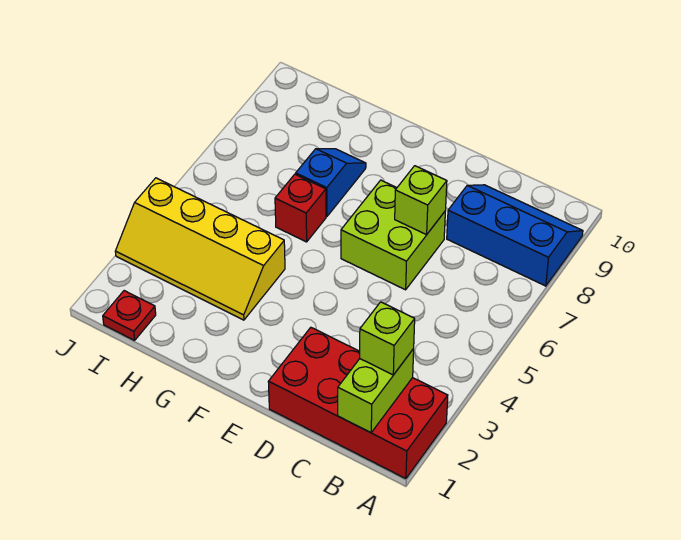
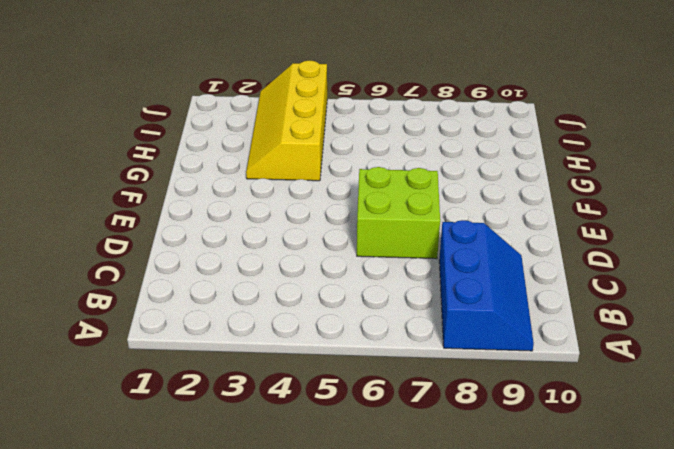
none -> red 2x4 brick [268,328,448,479]
none -> red 1x1 brick [275,174,326,242]

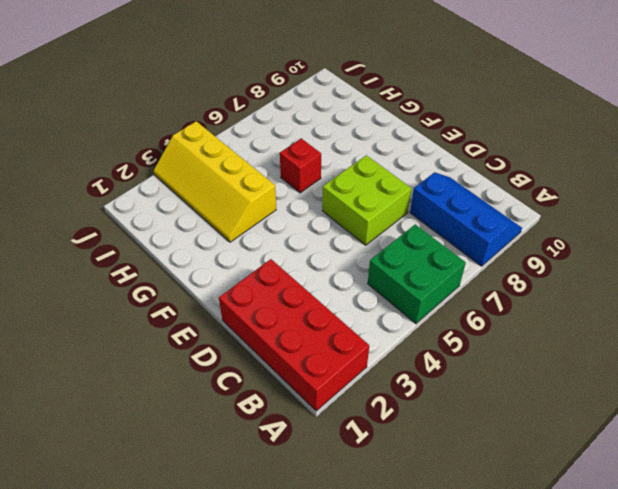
green 2x2 brick [368,224,466,324] -> none
none -> blue 1x2 slope [296,149,366,217]
none -> red 1x1 plate [103,291,156,340]

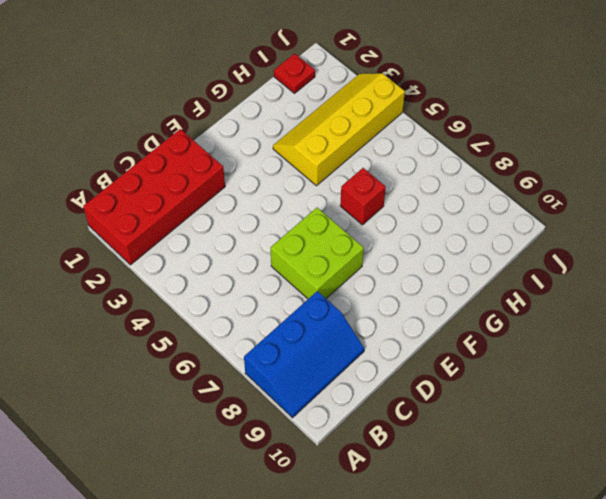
none -> blue 1x2 slope [296,149,366,217]
none -> lime 1x2 brick [338,349,414,433]

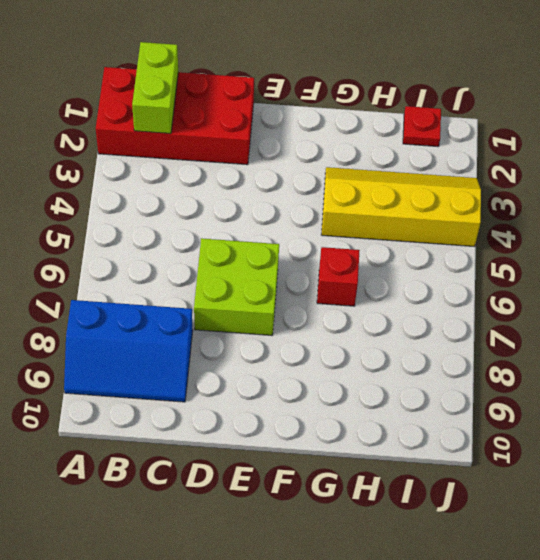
none -> blue 1x2 slope [296,149,366,217]
none -> lime 1x1 brick [395,166,447,235]

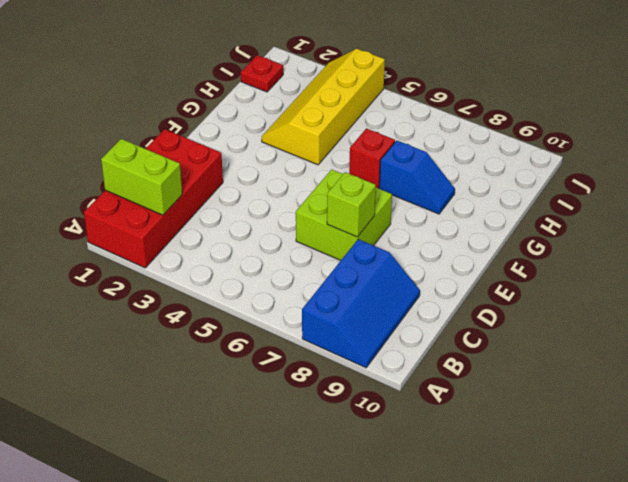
none -> lime 1x1 brick [360,302,415,375]

